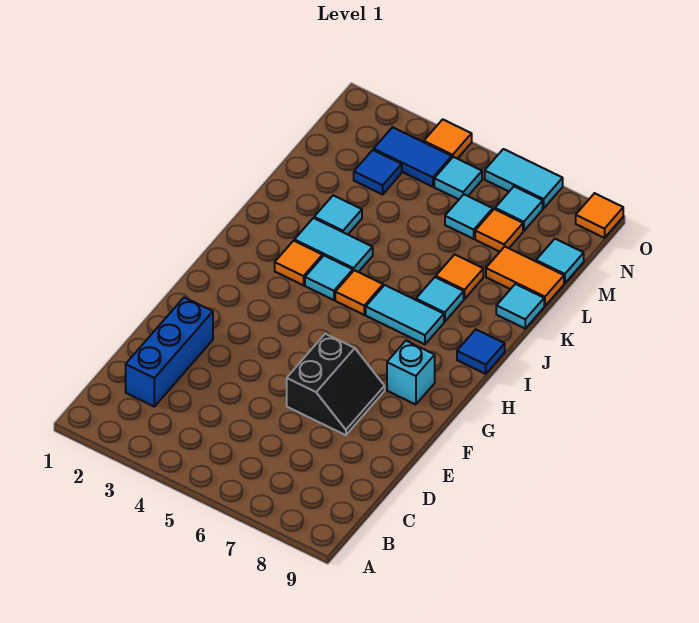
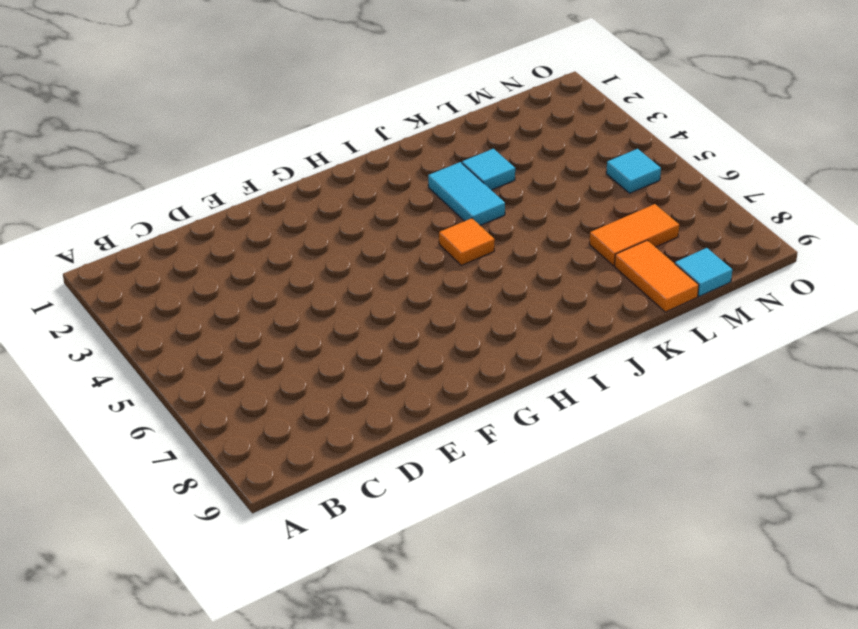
orange 1x2 tile [589,204,679,266] -> orange 1x1 tile [475,209,523,252]
none -> blue 1x3 brick [126,297,213,406]
none -> black 2x2 slope [287,334,385,435]
none -> cyan 1x1 brick [387,341,435,405]

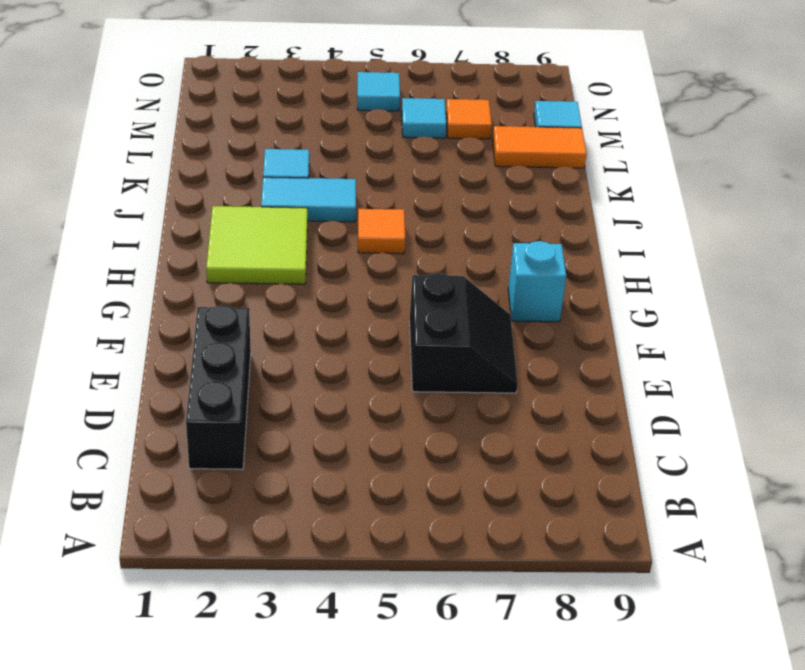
black 1x3 brick [186,305,251,469] -> blue 1x3 brick [126,297,213,406]
lime 2x2 tile [206,206,307,284] -> orange 1x1 tile [275,241,322,285]
none -> cyan 1x1 tile [305,256,353,300]
none -> cyan 1x2 tile [366,285,444,344]
none -> blue 1x1 tile [457,329,505,374]

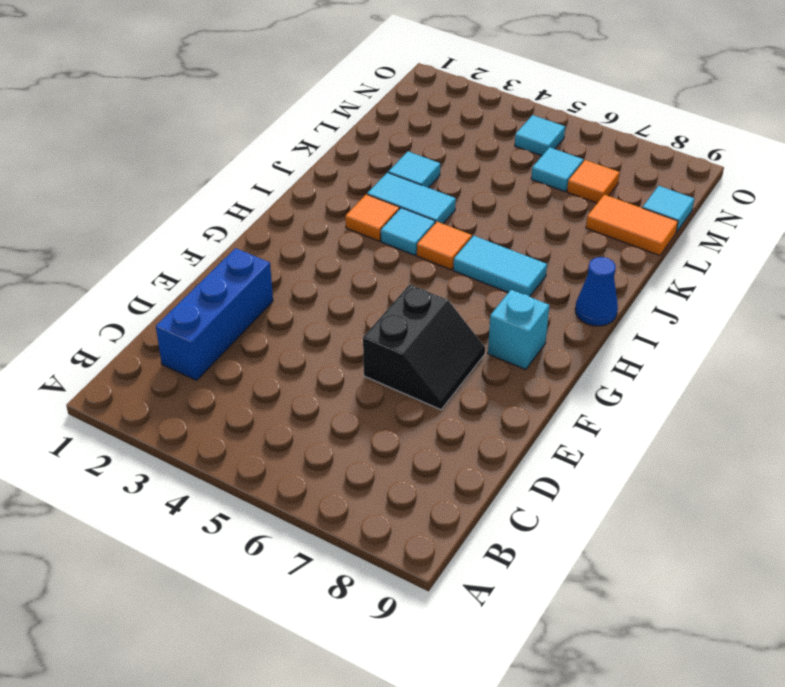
blue 1x1 cone [575,257,618,326] -> blue 1x1 tile [457,329,505,374]
none -> cyan 1x1 tile [416,277,464,322]
none -> orange 1x1 tile [436,254,483,299]
none -> cyan 1x1 tile [496,284,544,328]

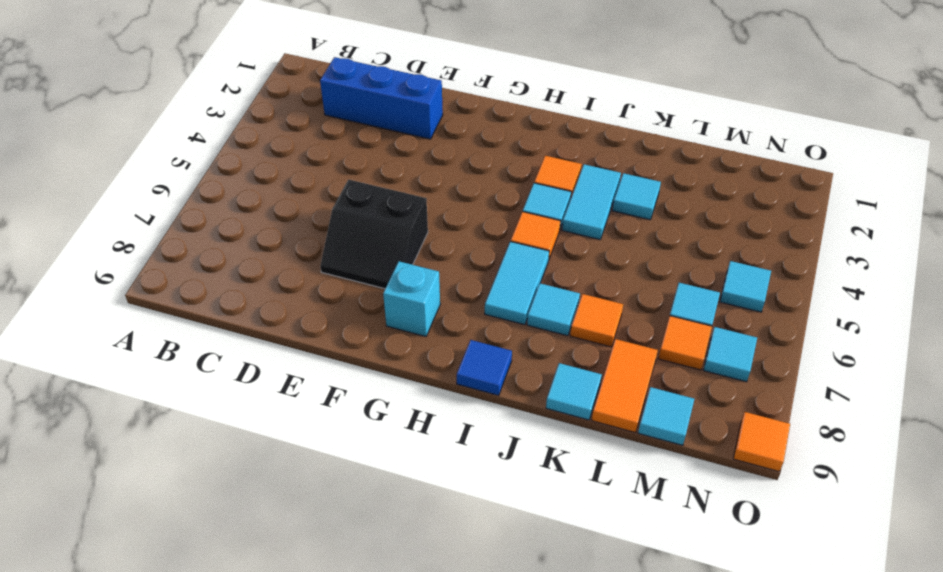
none -> blue 1x1 tile [354,150,402,195]
none -> blue 1x2 tile [374,127,452,187]
none -> orange 1x1 tile [424,119,472,159]

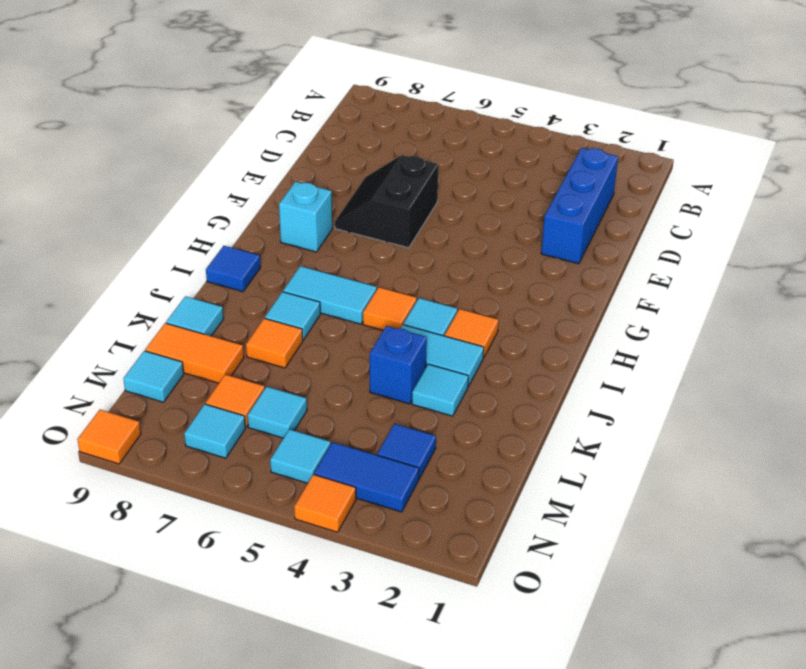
blue 1x1 brick [370,326,427,404] -> none
none -> cyan 1x2 tile [485,149,563,208]

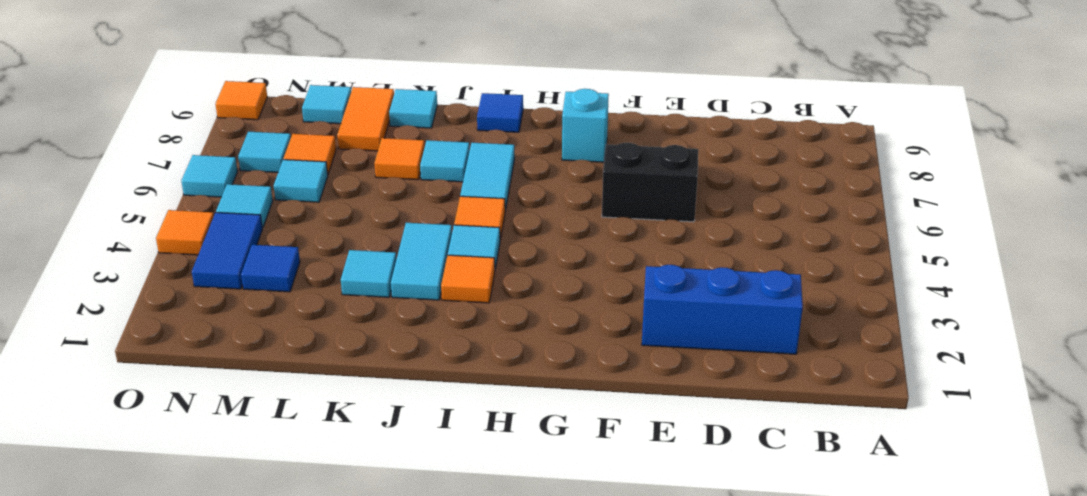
cyan 1x1 tile [181,155,238,197] -> cyan 1x2 tile [485,149,563,208]

